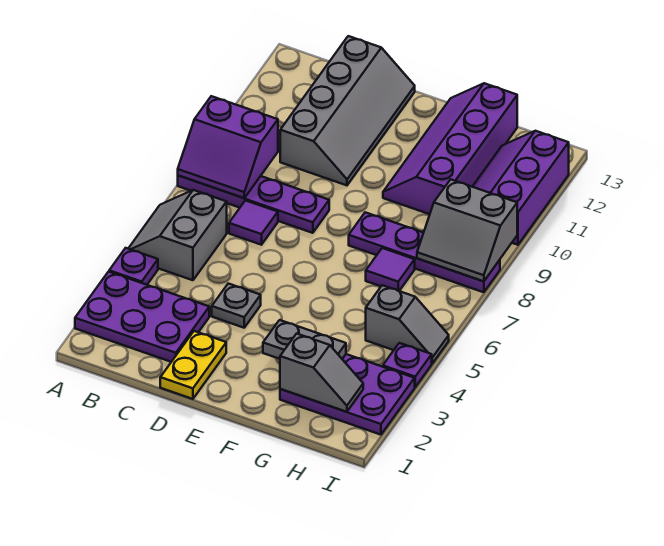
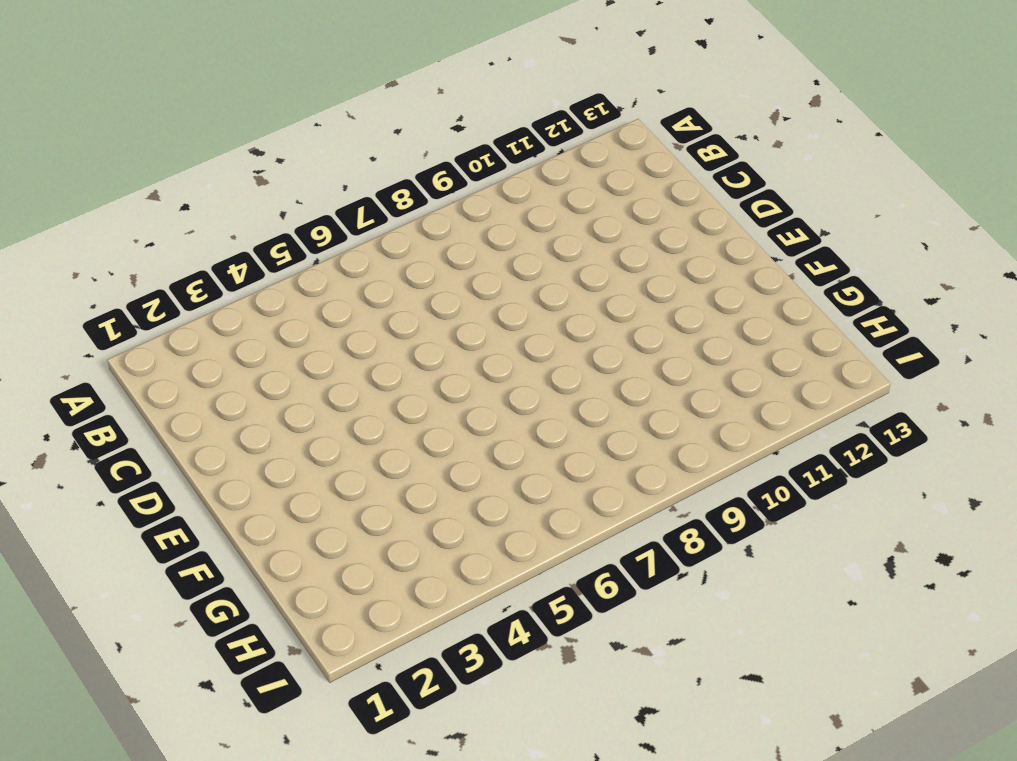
none -> purple 2x3 plate [75,272,209,362]
none -> purple 1x1 plate [109,248,158,285]
none -> grey 2x2 slope [128,190,227,280]

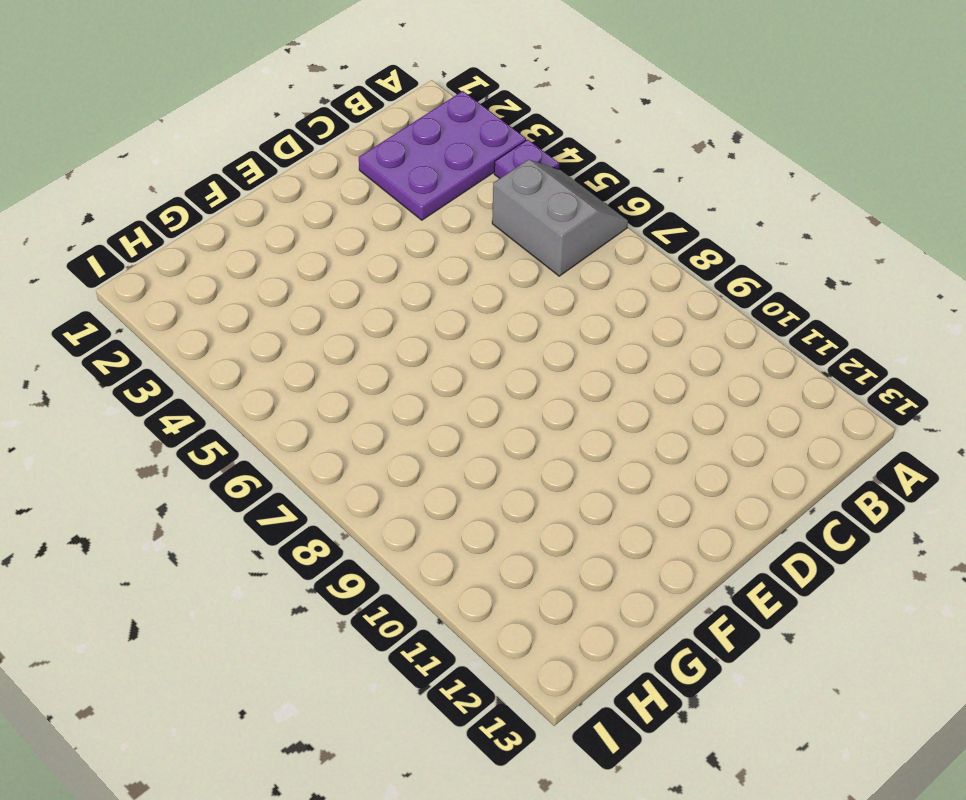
none -> purple 1x4 plate [178,175,329,233]
none -> purple 1x1 tile [229,201,278,245]
none -> grey 2x4 slope [280,36,415,185]

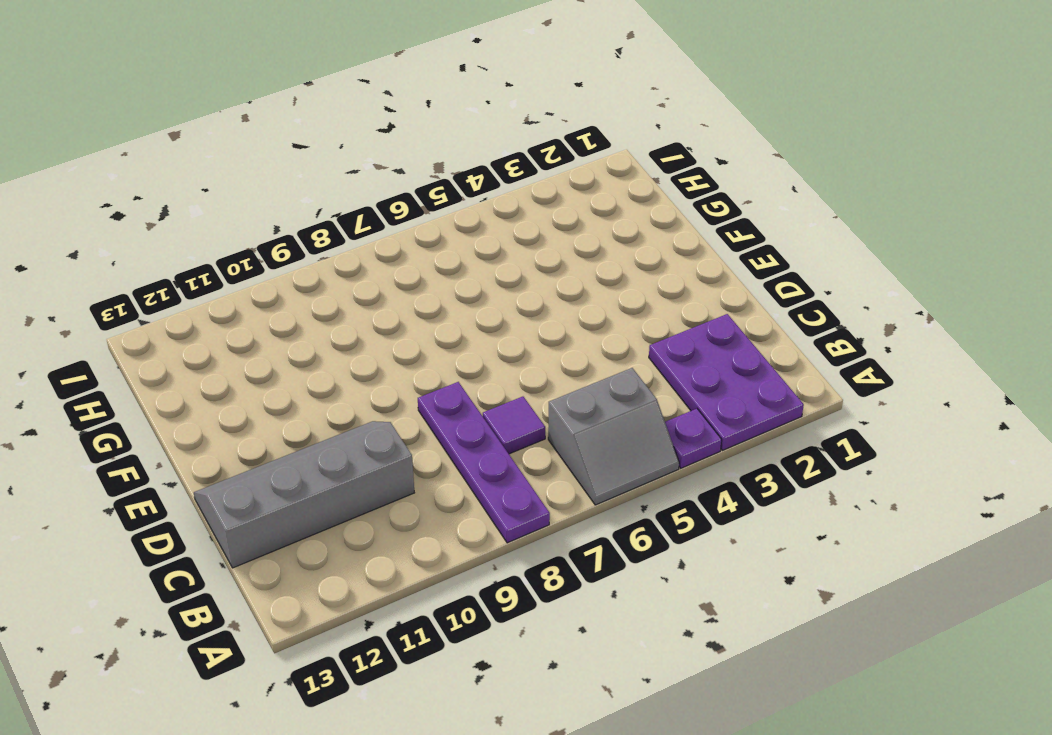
none -> yellow 1x2 plate [160,331,226,399]
none -> grey 1x1 plate [212,284,261,328]
none -> purple 1x4 plate [349,212,500,292]

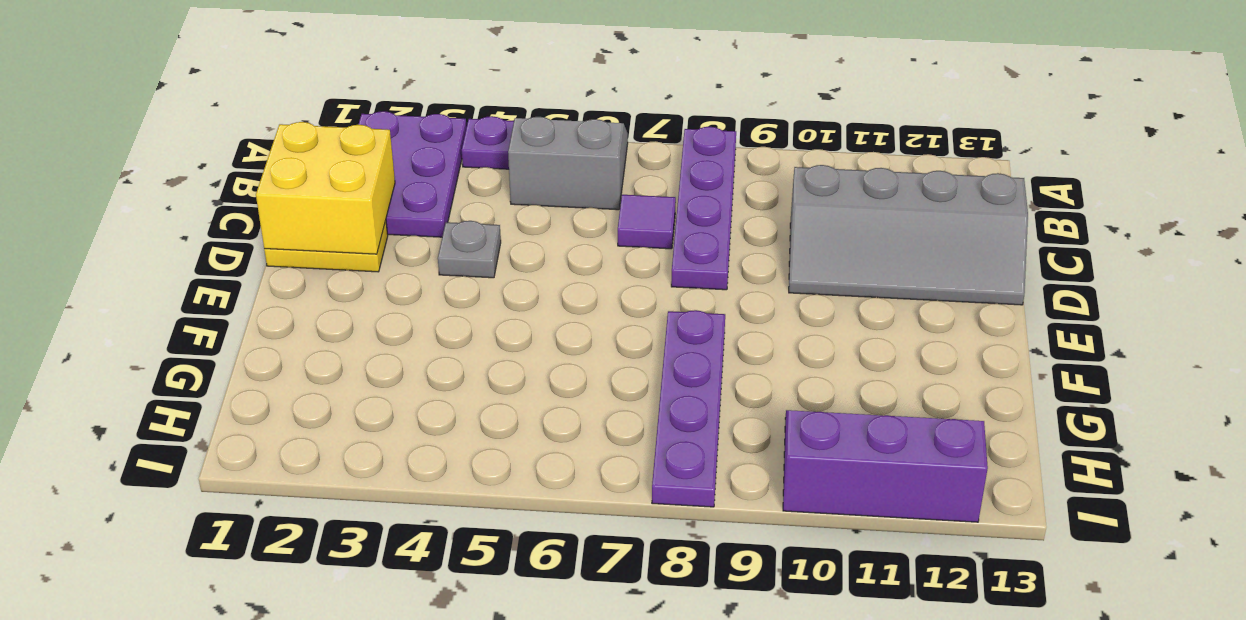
yellow 2x2 brick [256,122,395,254] -> none
none -> purple 2x4 slope [383,83,517,214]
none -> purple 2x3 plate [280,354,415,435]
none -> purple 1x1 tile [366,248,415,291]

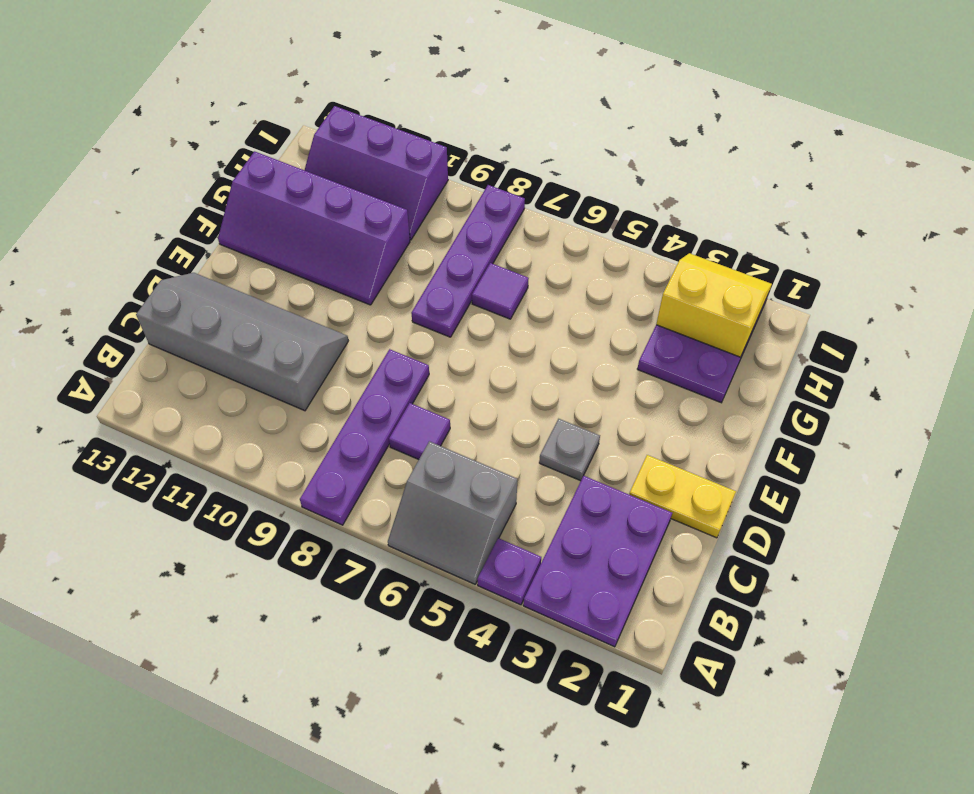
yellow 2x2 slope [656,253,772,357] -> grey 1x2 slope [280,334,363,412]
none -> grey 1x2 slope [366,285,449,363]
none -> purple 1x1 plate [383,343,432,387]
none -> purple 2x2 slope [178,96,278,198]

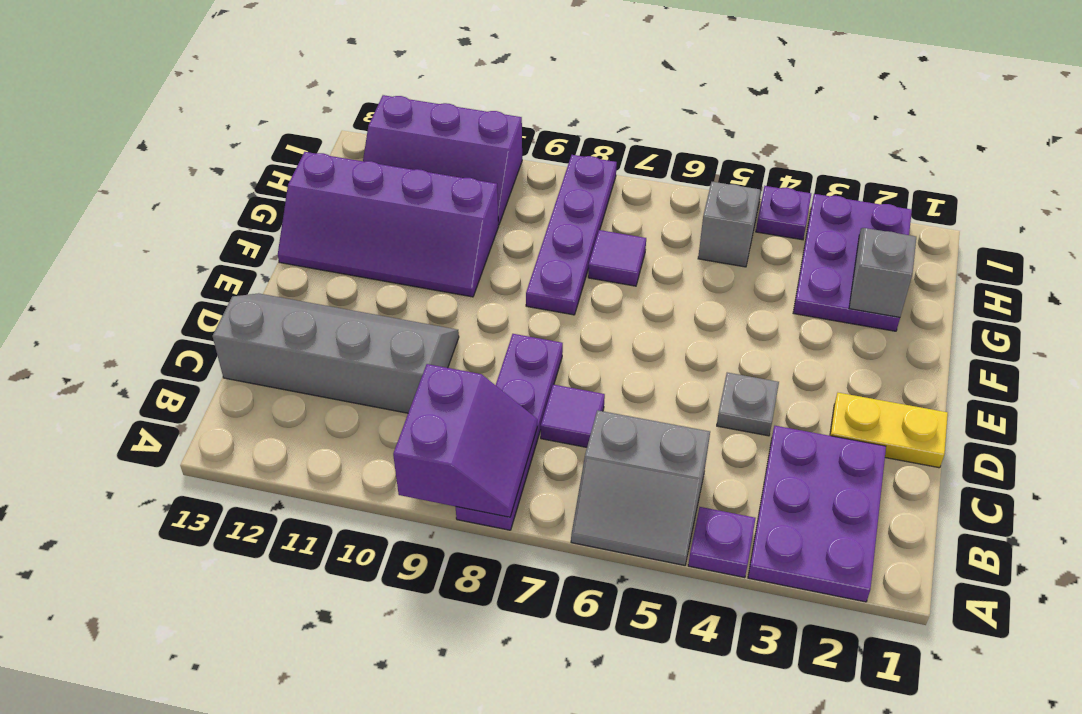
none -> grey 1x2 plate [263,320,346,359]
none -> grey 2x2 slope [417,179,517,281]

